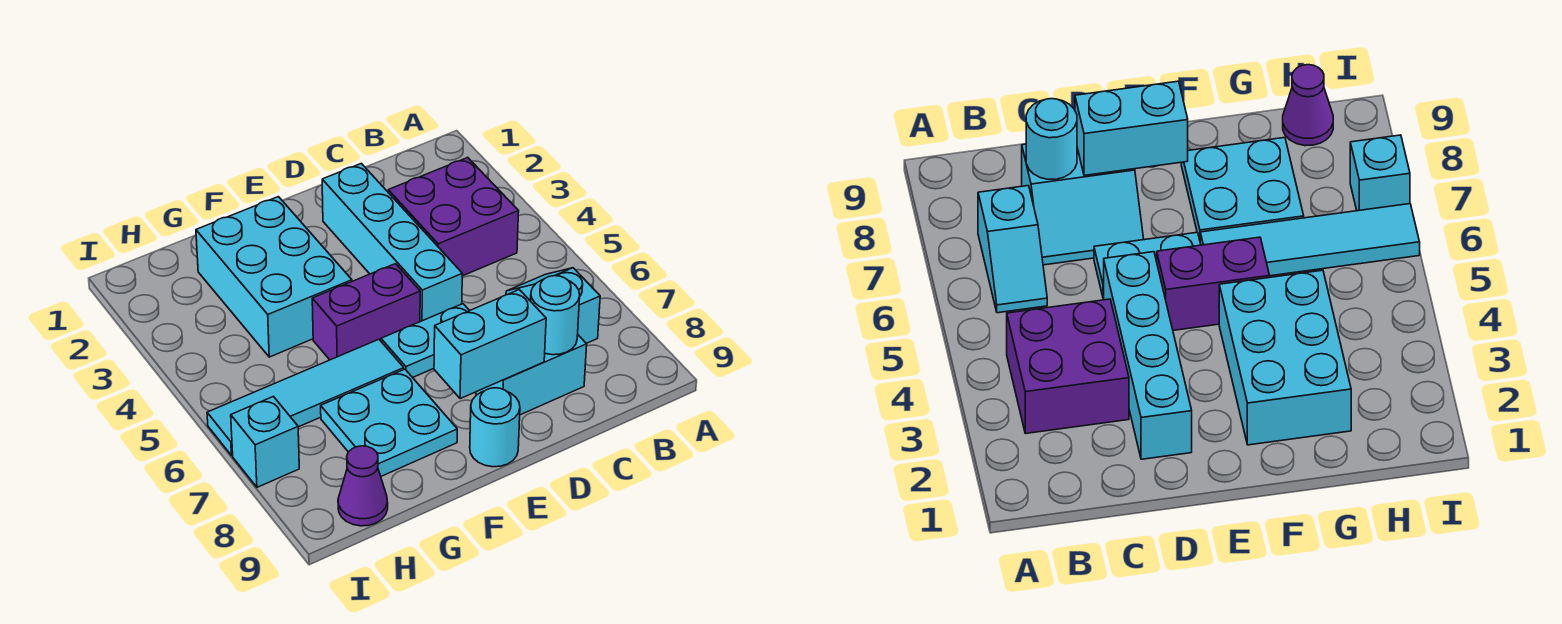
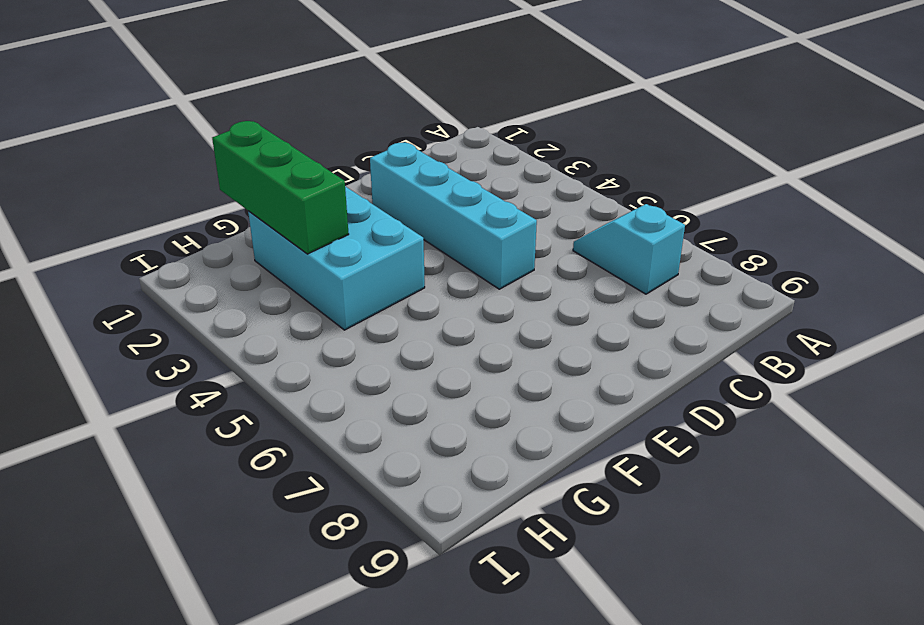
green 1x3 brick [212,121,349,254] -> none
none -> purple 2x2 brick [388,158,519,276]
none -> cyan 2x2 slope [475,335,587,415]
none -> cyan 1x2 plate [381,304,469,378]

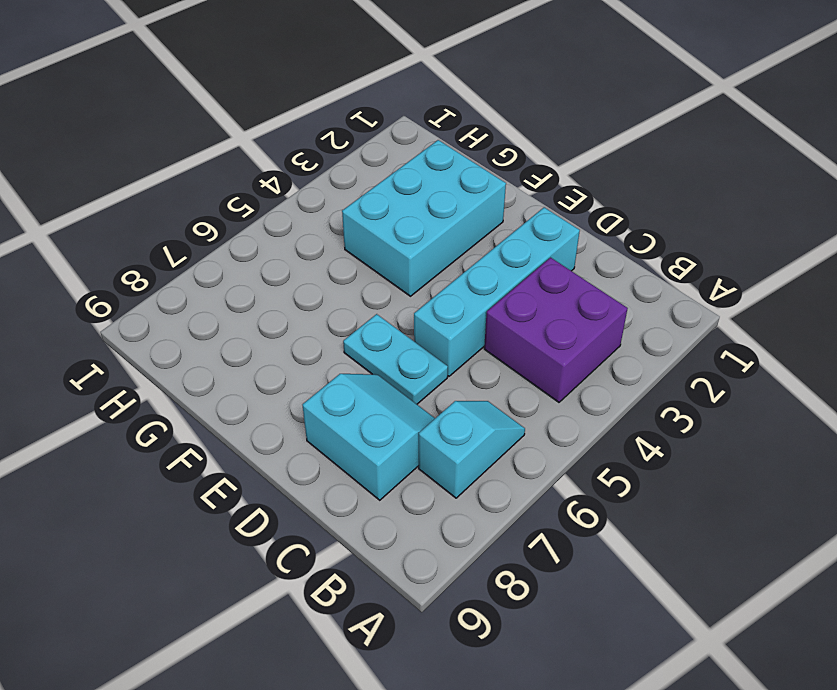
none -> purple 1x2 brick [312,264,420,360]
none -> cyan 1x1 round brick [470,388,520,467]
none -> cyan 1x4 tile [207,339,404,455]

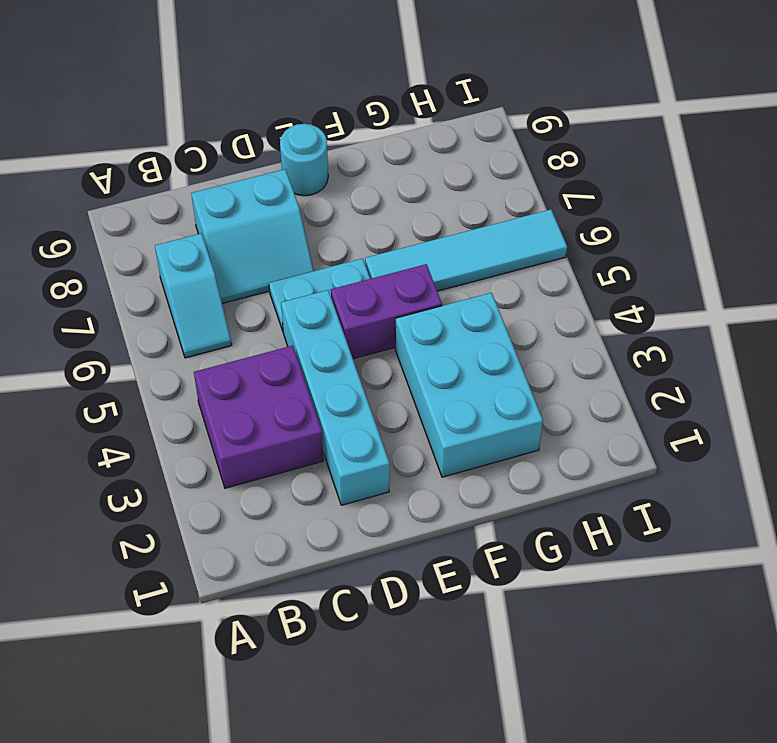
none -> cyan 2x2 plate [321,369,457,476]
none -> purple 1x1 cone [338,446,388,526]
none -> cyan 1x1 brick [231,397,299,487]

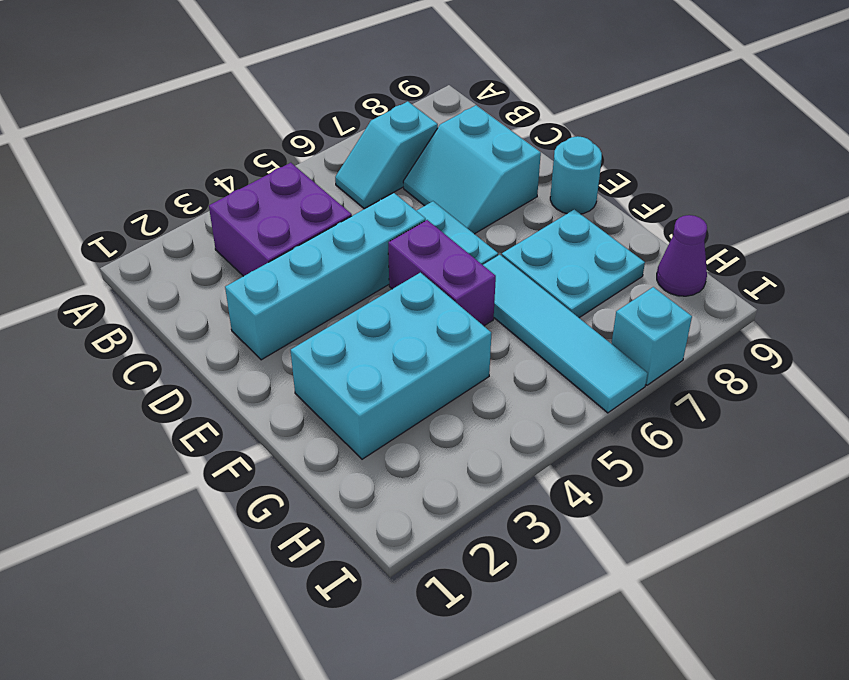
none -> cyan 1x1 round brick [531,276,580,355]
none -> cyan 1x2 brick [434,290,546,399]

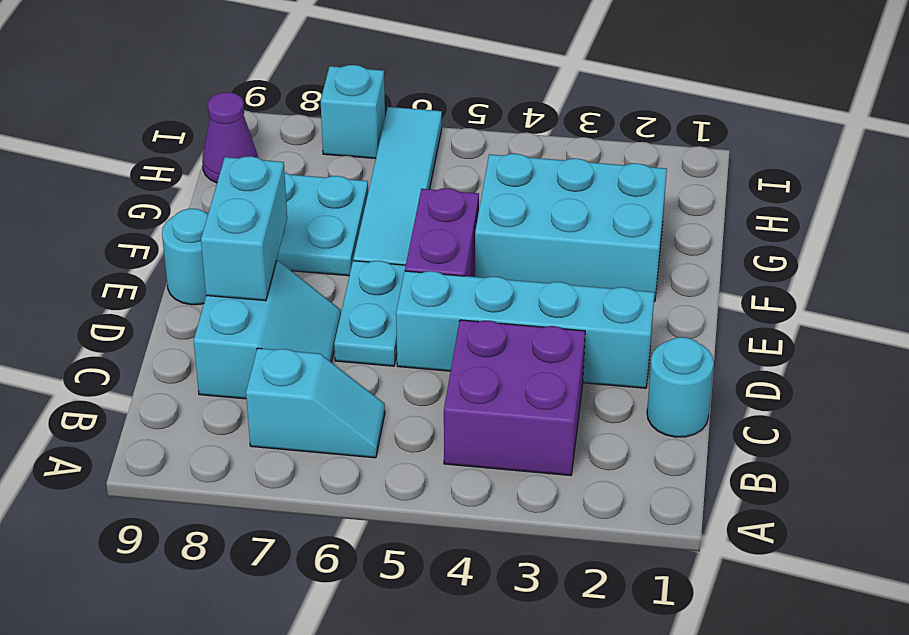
cyan 1x1 round brick [647,337,714,437] -> cyan 1x1 round brick moved to [531,276,580,355]

